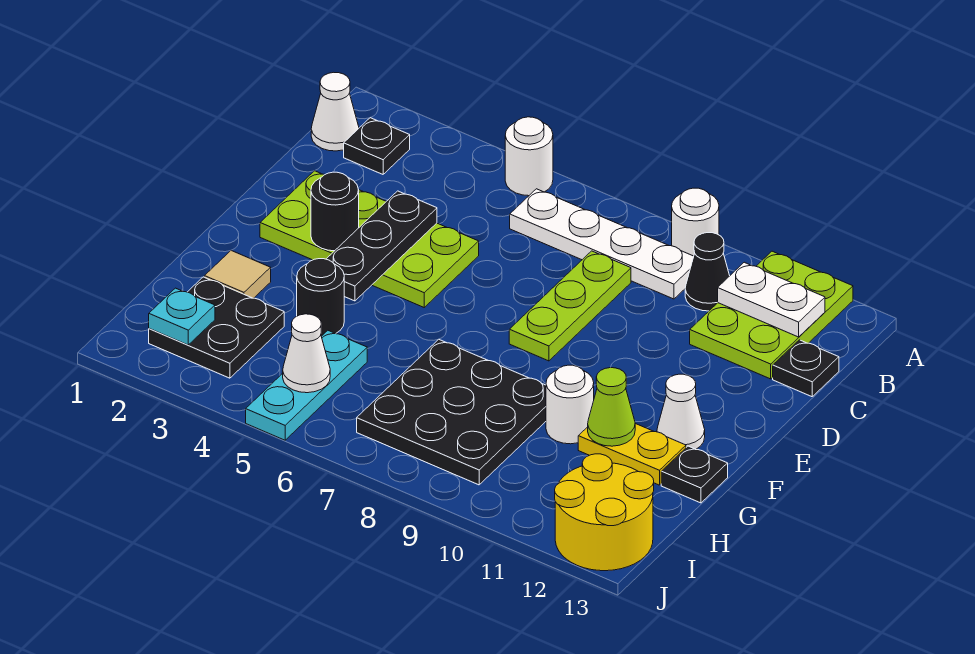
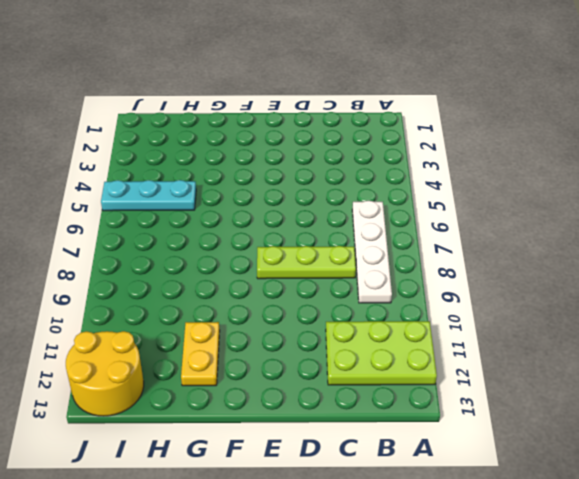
none -> white 1x1 round brick [505,117,553,196]
none -> white 1x1 round brick [672,188,719,256]
none -> white 1x1 cone [311,72,359,151]

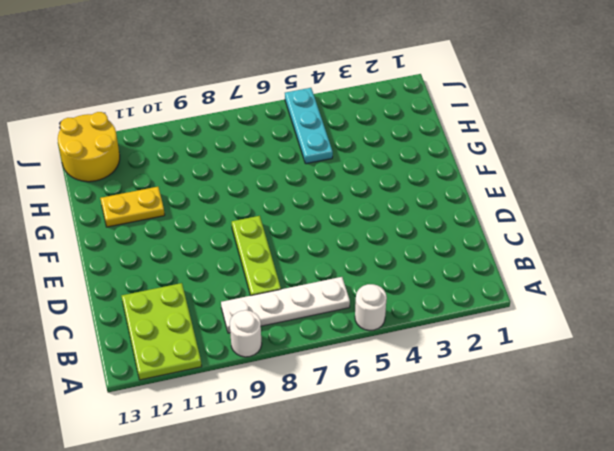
none -> white 1x1 cone [311,72,359,151]
none -> black 1x1 plate [344,118,410,174]
none -> black 1x1 cone [685,233,730,311]

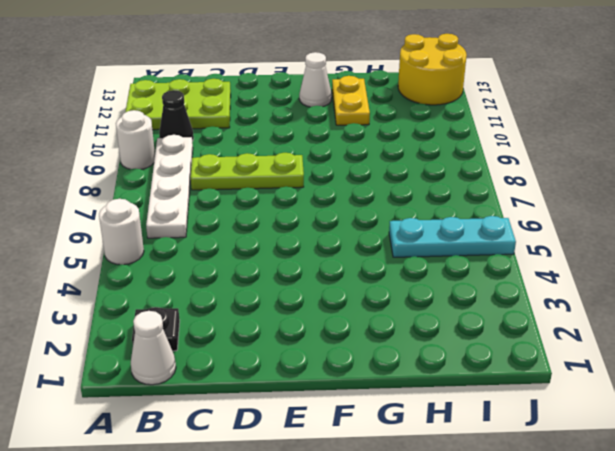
none -> black 1x1 plate [773,340,839,397]
none -> lime 2x4 plate [260,171,479,307]
none -> tan 1x1 tile [204,251,271,298]

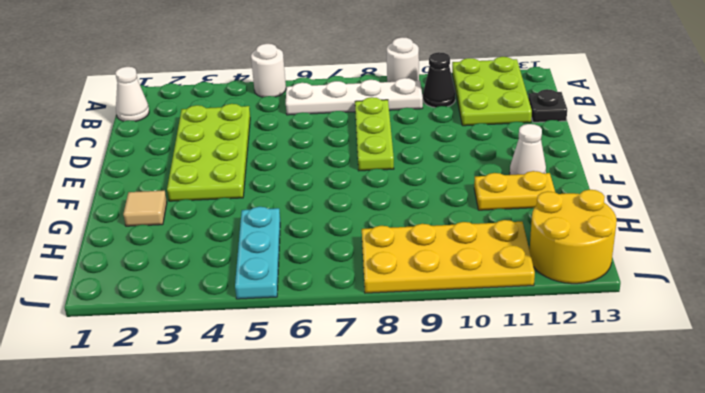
lime 2x4 plate [167,104,250,201] -> lime 2x4 plate turned to [260,171,479,307]
yellow 2x4 plate [362,220,535,293] -> black 3x3 plate [357,339,546,485]
none -> black 1x1 plate [344,118,410,174]
none -> black 1x1 round brick [297,259,344,336]
none -> white 1x1 round brick [546,365,594,444]

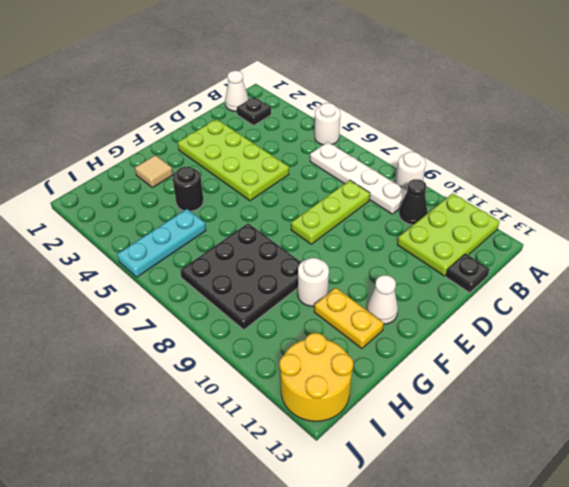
none -> black 1x1 plate [661,446,728,503]
none -> black 2x2 plate [149,277,284,378]
none -> white 1x2 plate [718,262,825,337]

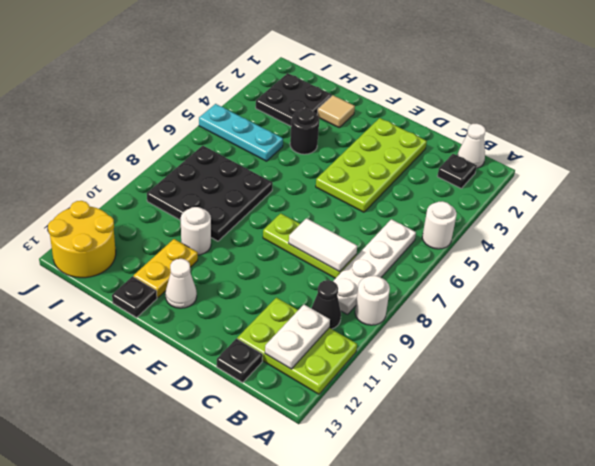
white 1x2 tile [289,218,357,272] -> none
none -> black 1x3 plate [327,191,437,301]
none -> black 1x1 round brick [311,172,359,251]
none -> lime 1x1 cone [588,368,635,446]

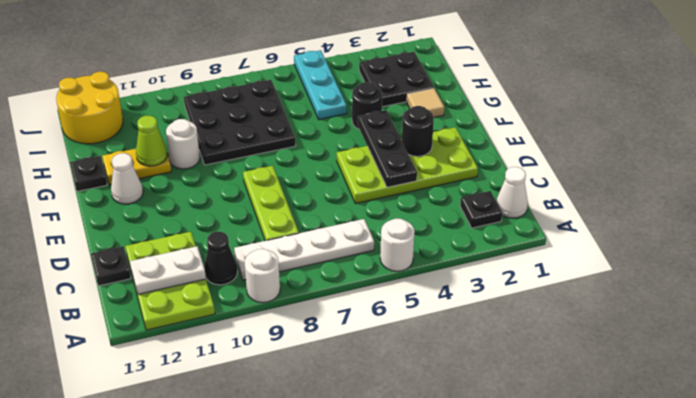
none -> cyan 1x1 plate [149,288,215,345]
none -> white 1x1 cone [283,314,330,393]

